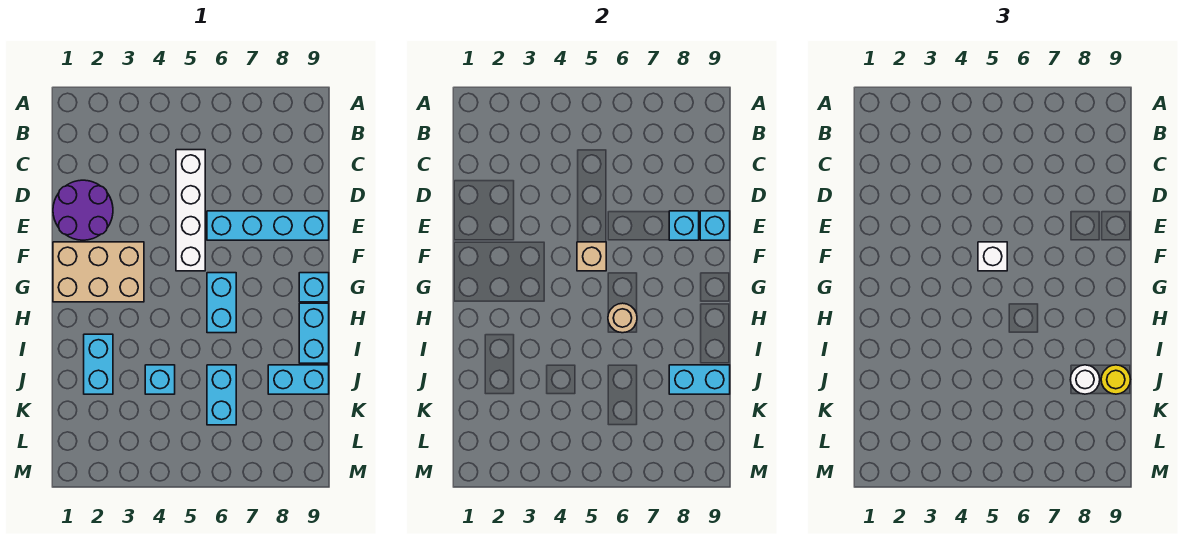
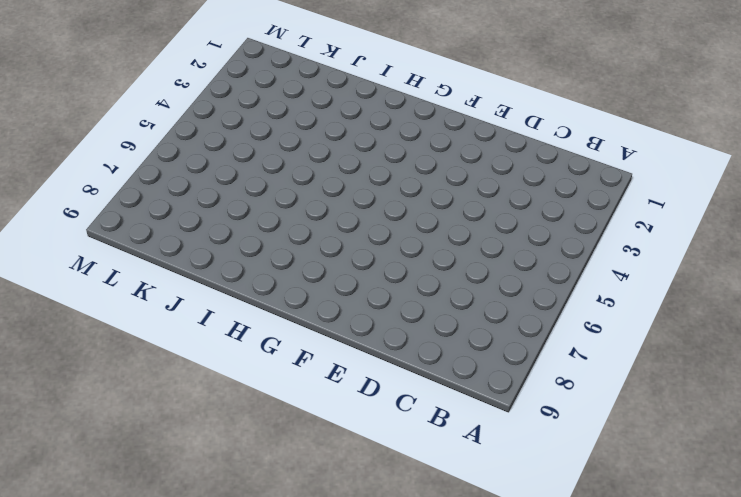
none -> white 1x4 brick [176,150,205,271]
none -> purple 2x2 round brick [53,180,113,240]
none -> cyan 1x4 brick [207,211,329,240]

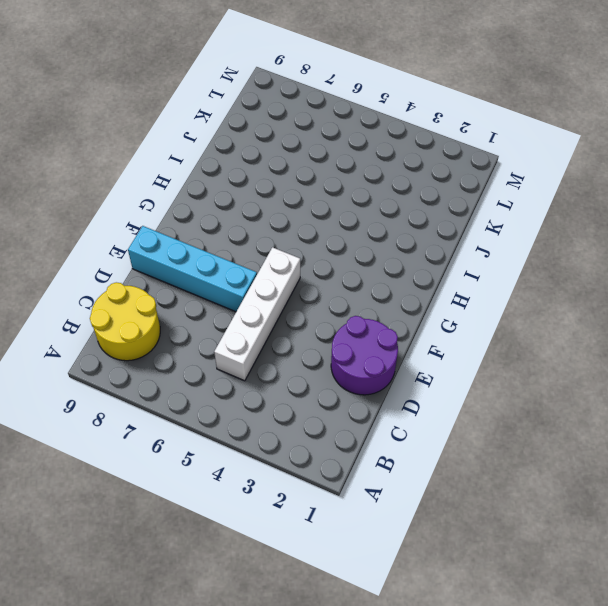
yellow 2x2 round brick [90,282,160,361] -> none
none -> tan 2x3 brick [53,242,144,302]
none -> cyan 1x2 brick [207,273,236,333]
none -> cyan 1x1 brick [299,273,329,302]

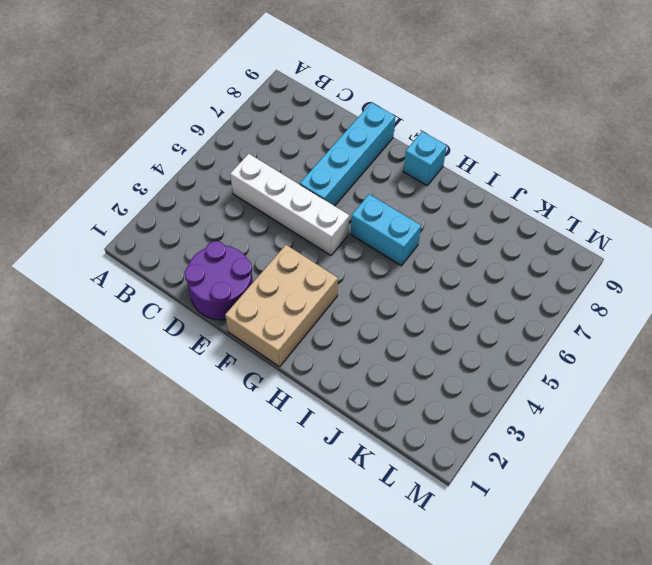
none -> cyan 1x2 brick [299,303,329,363]
none -> cyan 1x2 brick [84,334,113,394]
none -> cyan 1x1 brick [145,365,175,394]

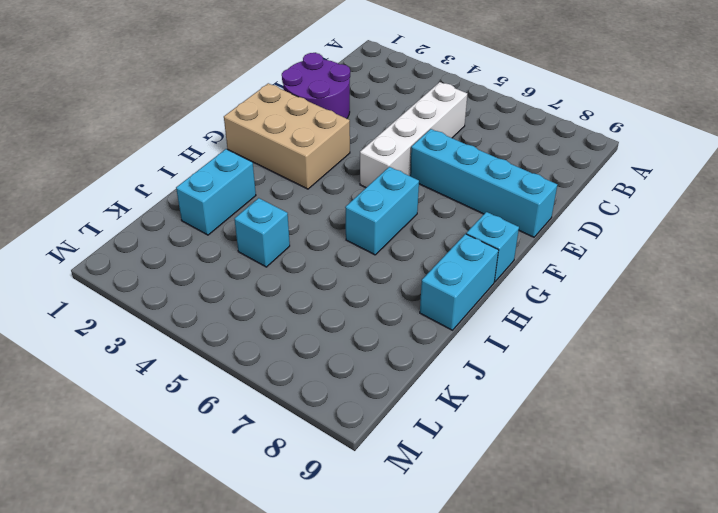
none -> cyan 1x2 brick [207,365,236,425]
none -> cyan 1x2 brick [268,365,329,394]
none -> cyan 1x1 brick [669,211,699,240]

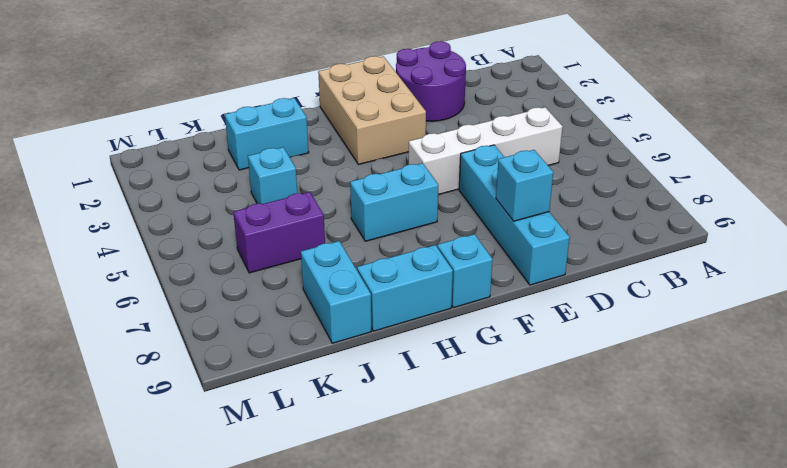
purple 1x2 brick [233,192,325,273] -> cyan 1x2 brick [207,365,236,425]
none -> cyan 1x1 brick [700,211,730,240]
none -> tan 1x1 brick [577,242,606,271]
none -> tan 1x1 round brick [608,303,637,333]

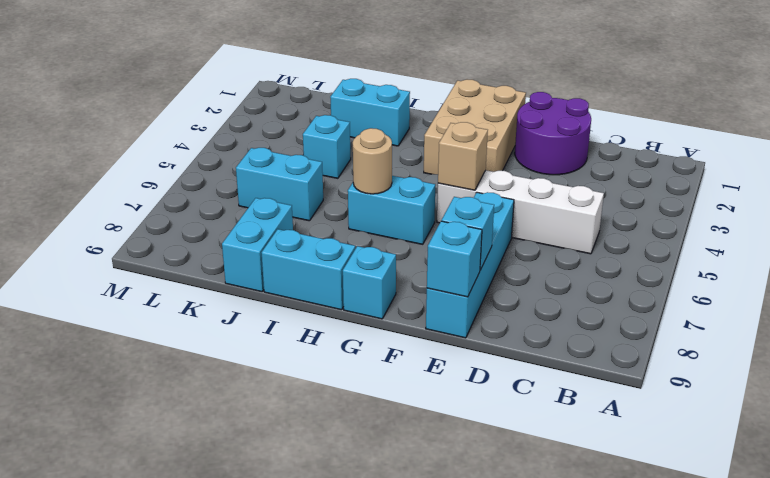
none -> cyan 1x2 brick [669,365,730,394]
none -> white 1x1 brick [978,242,1007,271]
none -> white 1x1 round brick [1070,365,1100,394]

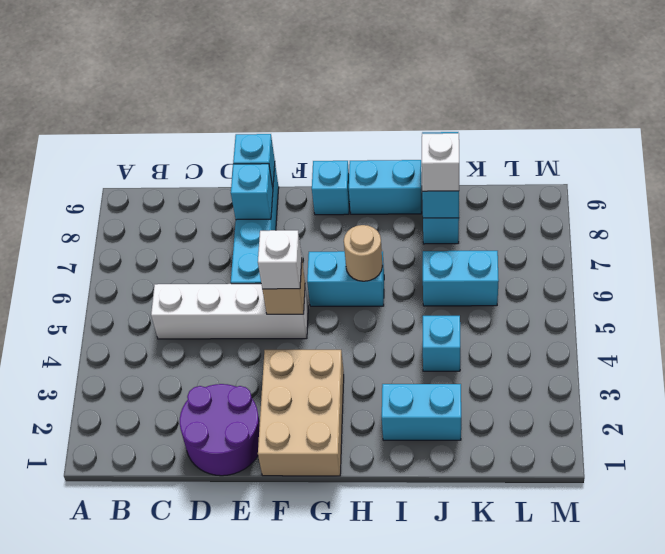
white 1x1 brick [422,133,459,191] -> white 1x1 round brick [1070,365,1100,394]
none -> yellow 1x1 round brick [1101,365,1130,394]

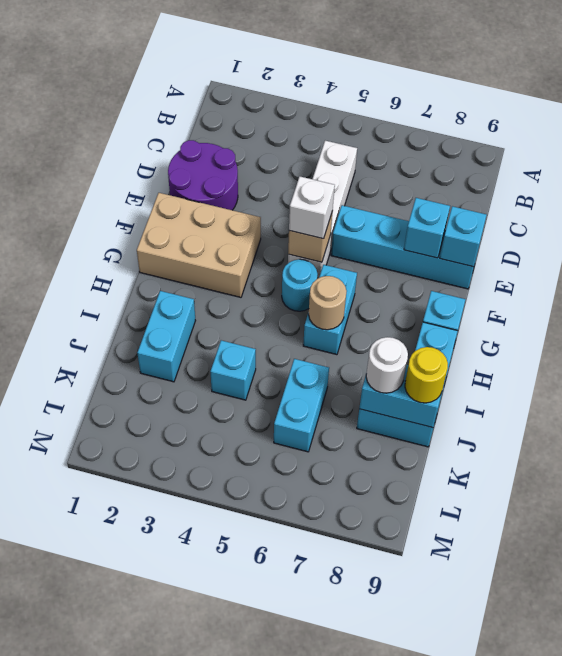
cyan 1x1 round brick [282,259,317,311] -> none

